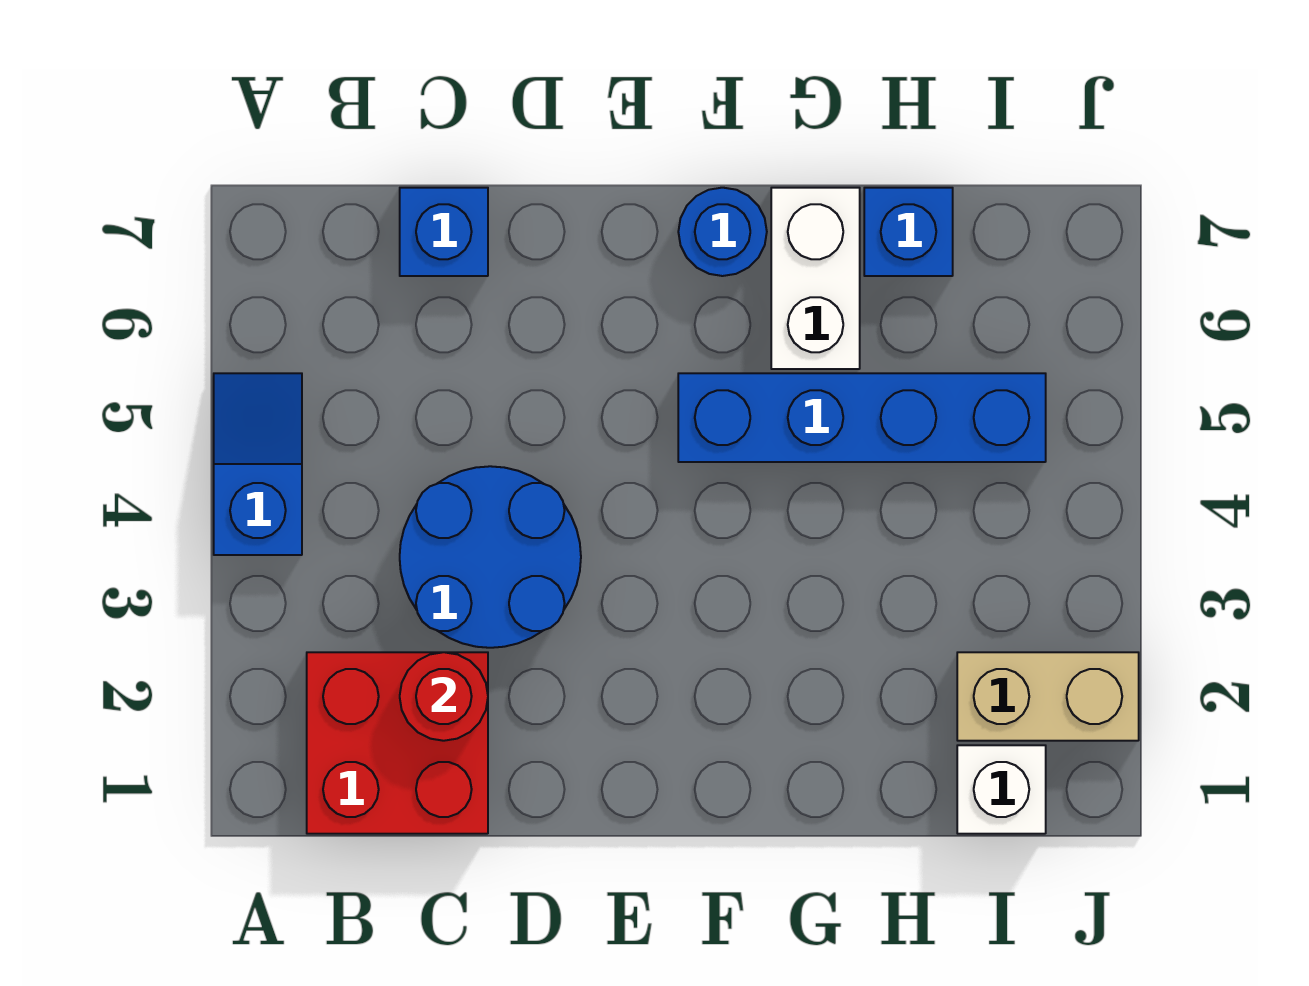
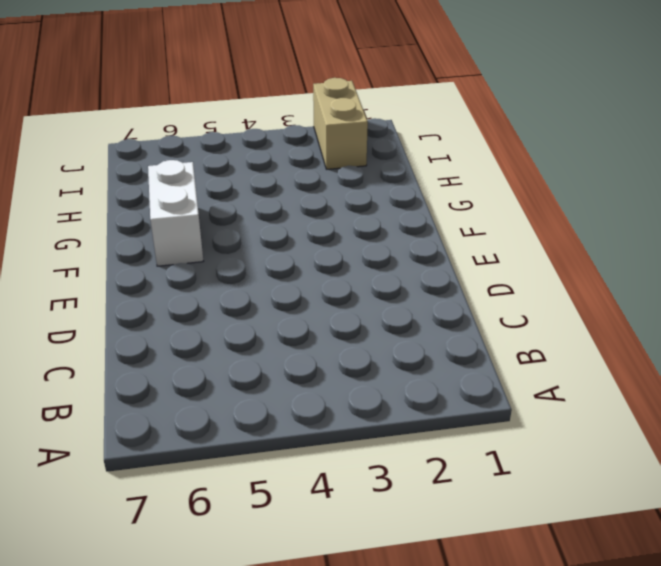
white 1x2 brick [148,160,203,266] -> white 1x2 brick turned to [771,188,860,369]
none -> blue 1x2 slope [214,373,302,555]
none -> red 2x2 brick [307,652,488,834]

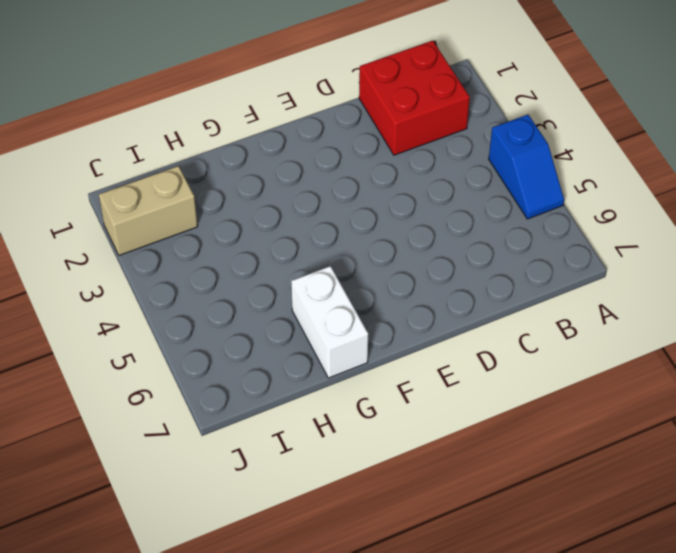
none -> blue 2x2 round brick [400,466,581,648]
none -> blue 1x1 brick [400,188,488,276]

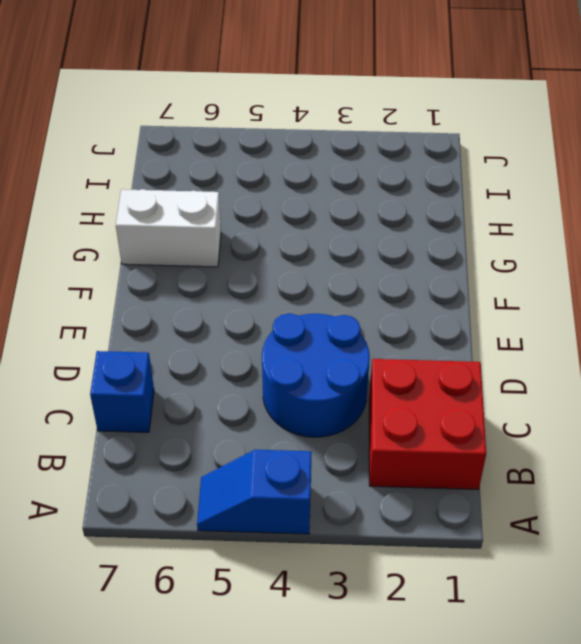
none -> blue 1x4 brick [678,373,1046,462]
none -> blue 1x1 round brick [678,188,767,276]

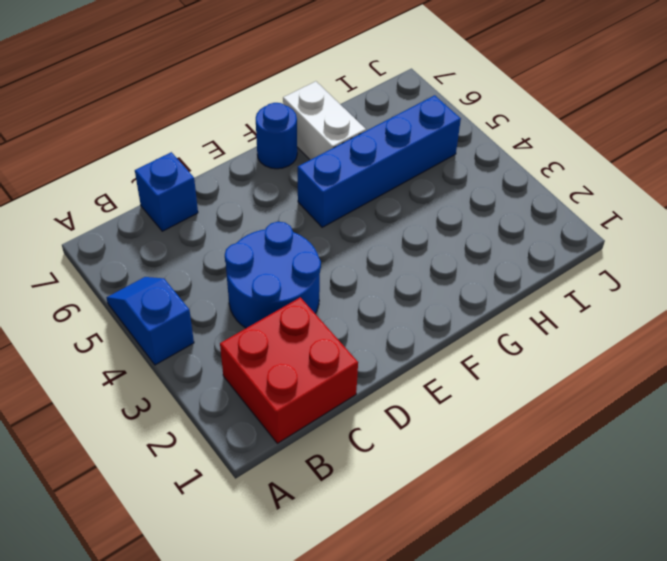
none -> blue 1x1 brick [864,188,953,276]
none -> white 1x1 brick [957,745,1046,834]

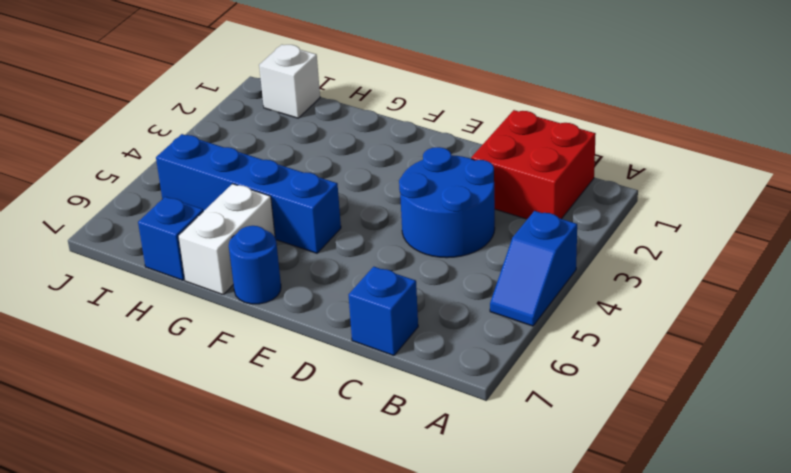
none -> tan 1x2 brick [957,652,1139,741]
none -> red 1x1 round brick [400,652,488,741]

